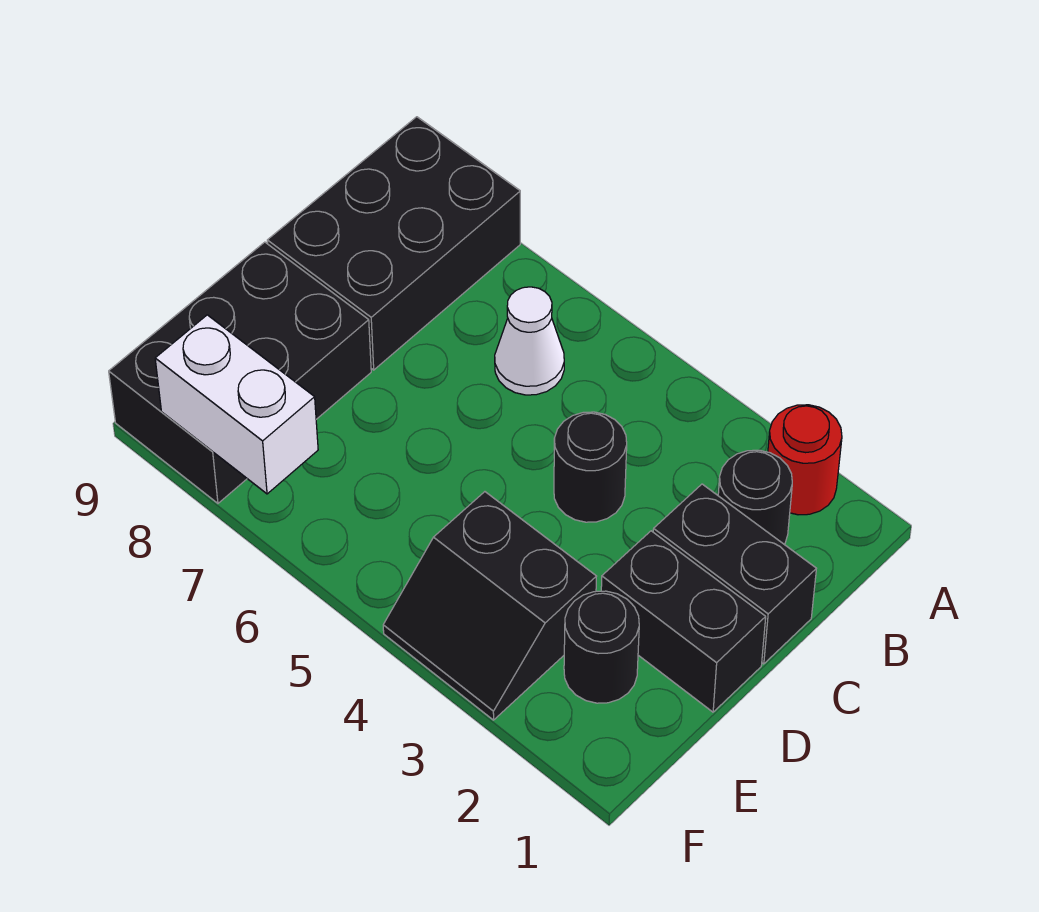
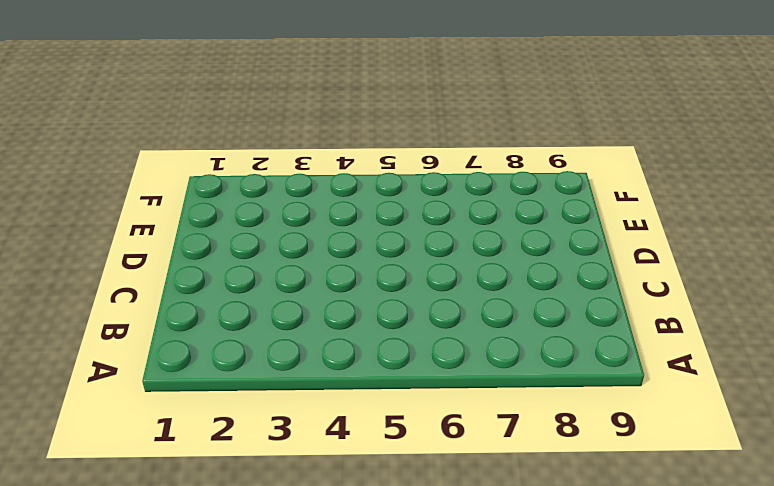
none -> red 1x1 round brick [768,405,842,515]
none -> black 2x3 brick [267,117,520,370]

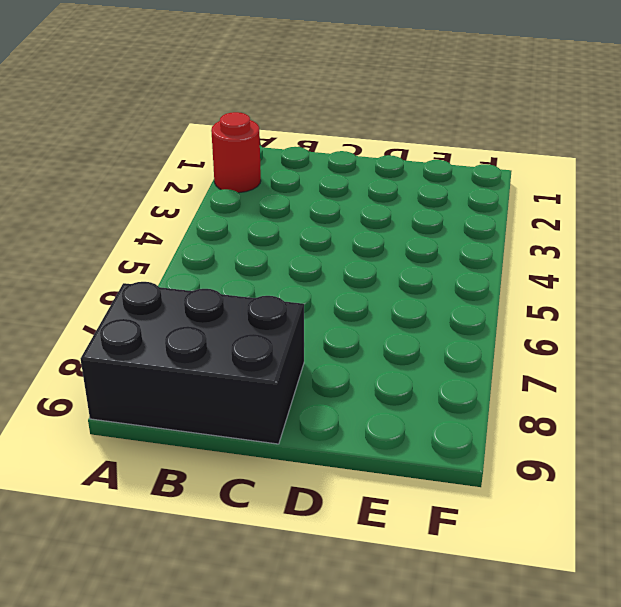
none -> black 1x1 round brick [718,450,792,544]
none -> white 1x1 cone [495,287,564,395]

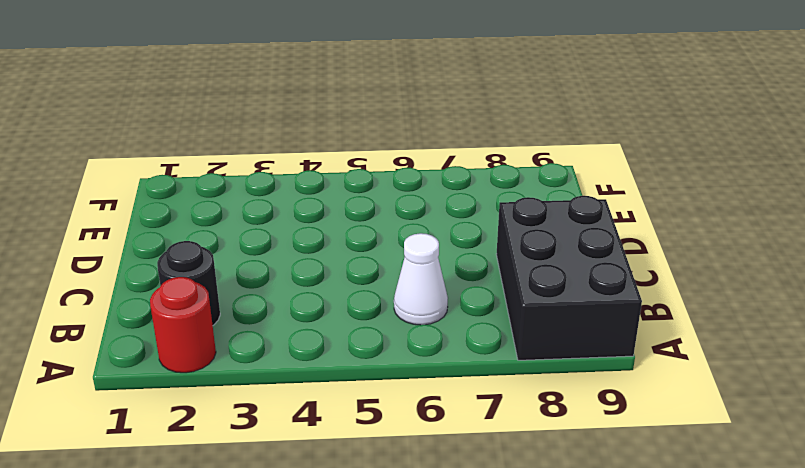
none -> black 1x2 brick [653,484,816,664]
none -> black 1x1 round brick [554,412,627,522]

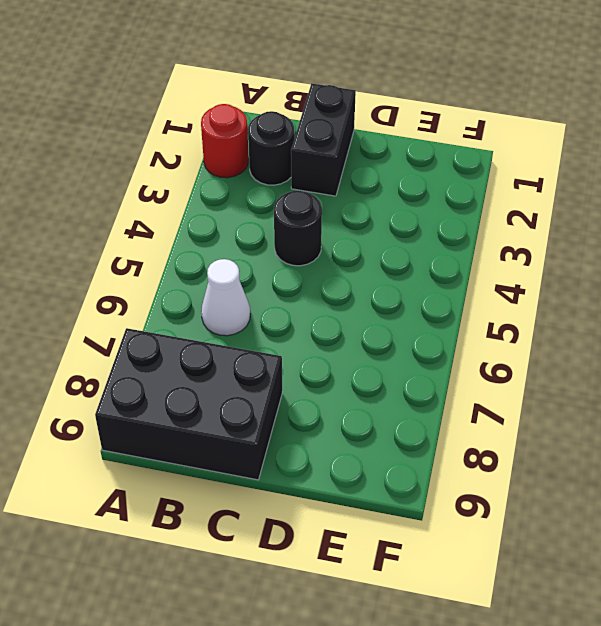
none -> black 1x2 brick [601,531,766,712]
none -> black 2x3 brick [109,242,371,503]

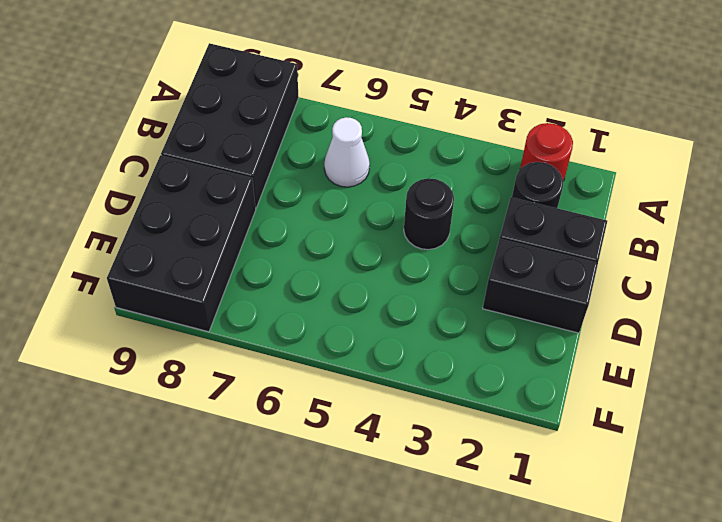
none -> black 1x1 round brick [564,591,639,703]
none -> black 2x2 slope [383,492,597,720]

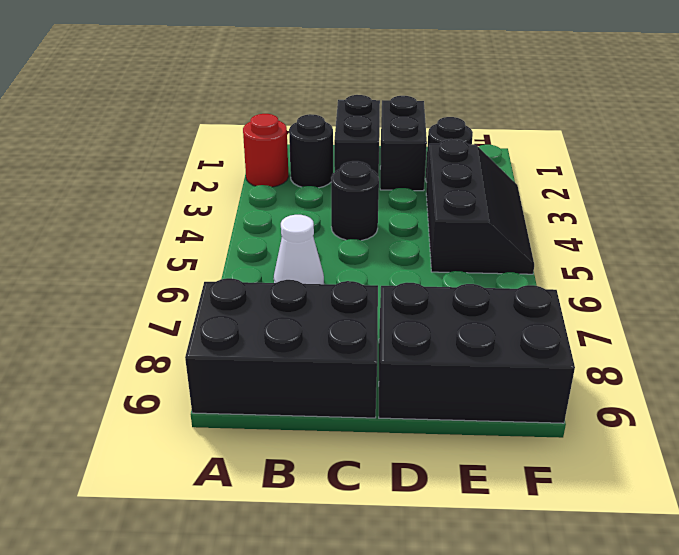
black 2x3 slope [426,139,534,274] -> black 2x2 slope [383,492,597,720]
none -> white 1x2 brick [155,315,318,494]

